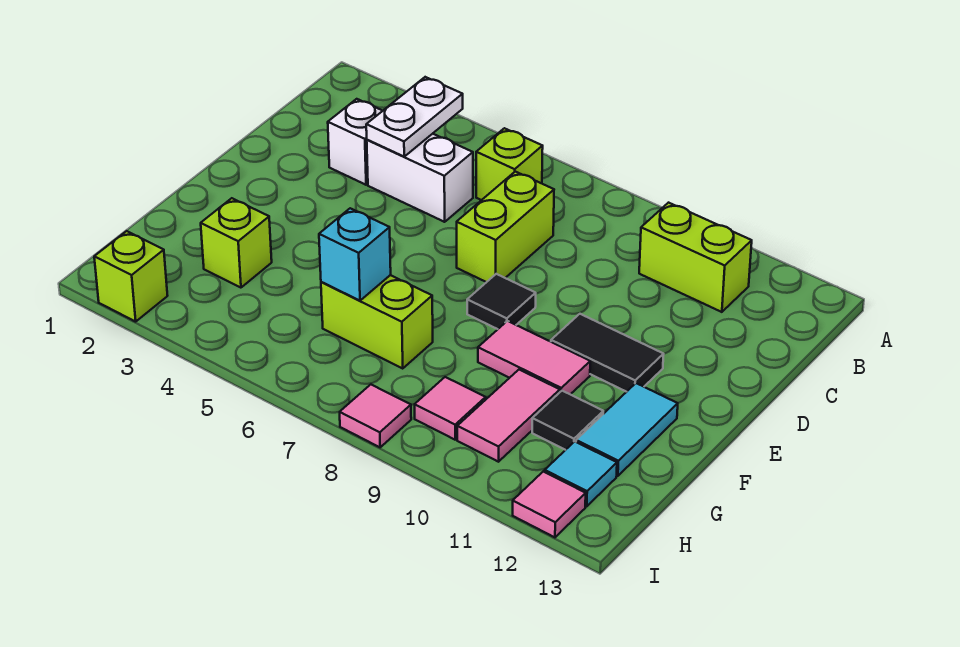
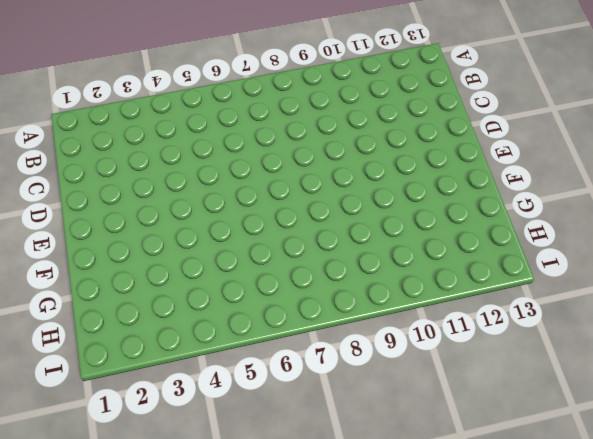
none -> lime 1x1 brick [476,128,543,200]
none -> lime 1x2 brick [639,203,752,312]
none -> white 1x1 brick [328,99,382,185]

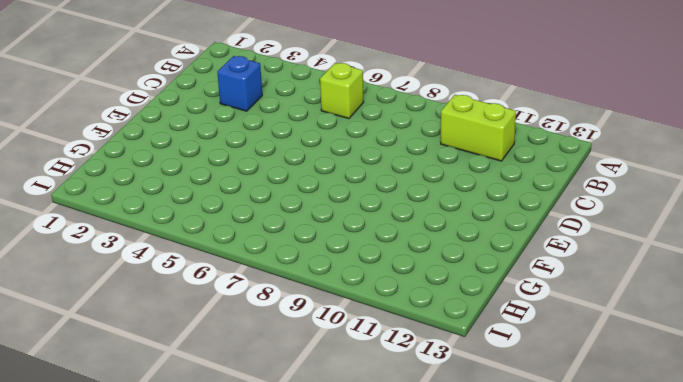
blue 1x1 brick [217,56,262,111] -> white 1x1 brick [328,99,382,185]
none -> white 1x2 brick [367,134,473,222]
none -> lime 1x2 brick [457,172,554,282]
none -> black 1x1 tile [467,274,536,329]

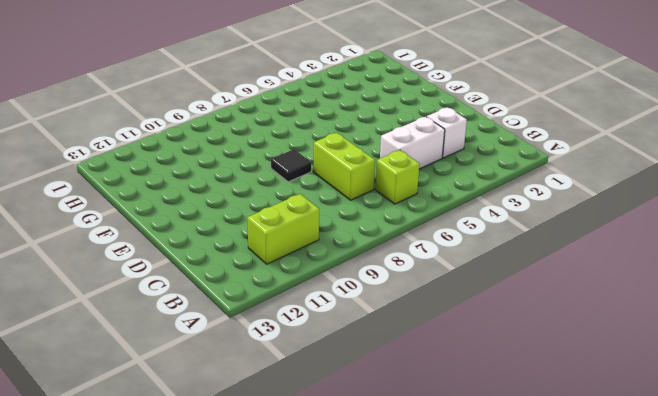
none -> black 1x2 tile [551,314,664,392]
none -> pink 1x2 tile [478,321,590,394]
none -> cyan 1x2 tile [576,383,678,476]

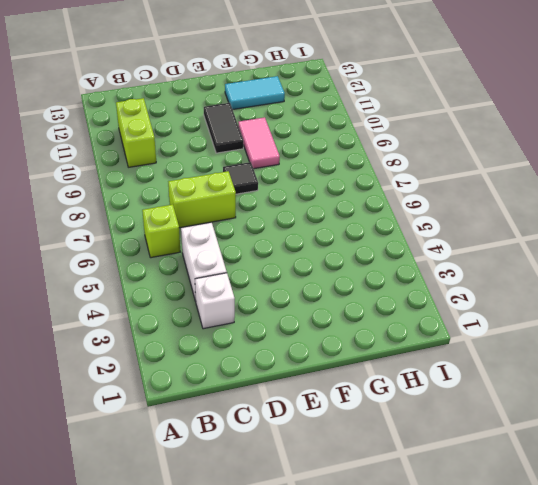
none -> lime 1x1 brick [201,198,272,288]
none -> lime 1x2 brick [321,275,433,369]
none -> pink 1x2 tile [457,370,560,462]

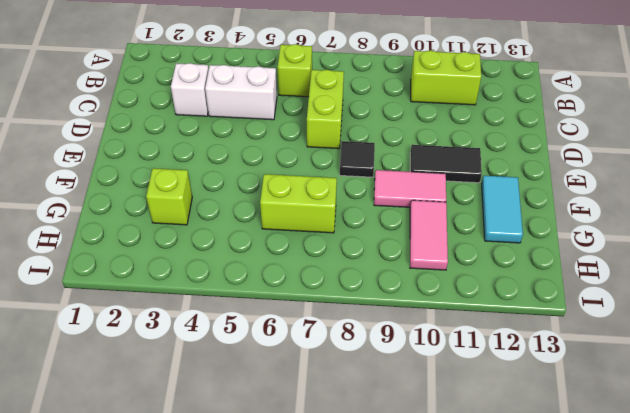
none -> black 1x1 tile [532,391,603,450]
none -> pink 1x1 tile [415,377,486,440]
none -> cyan 1x1 tile [545,442,617,506]

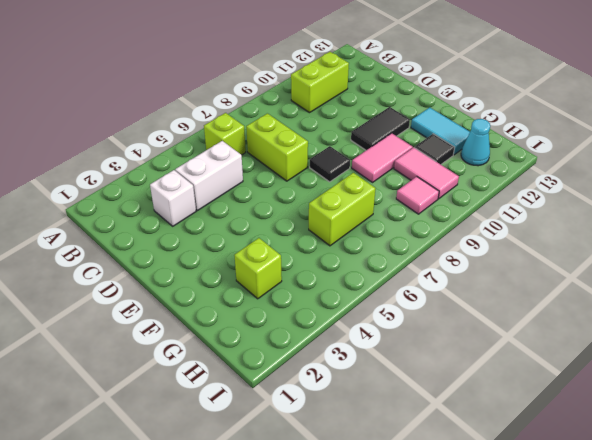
cyan 1x1 cone [461,119,490,166] -> cyan 1x1 tile [545,442,617,506]
none -> lime 1x1 brick [94,231,168,322]
none -> pink 1x1 tile [340,385,411,447]
none -> pink 1x1 tile [513,471,586,537]

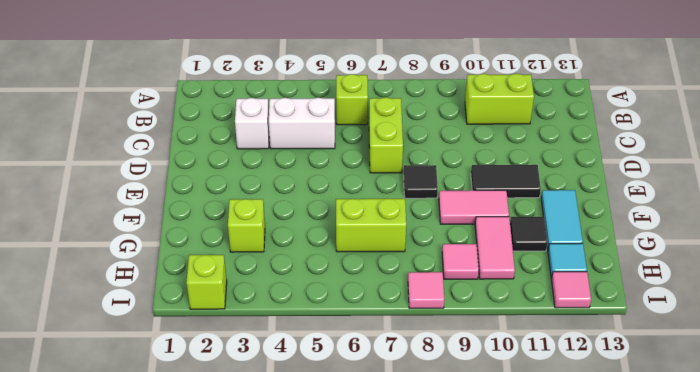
none -> white 1x2 plate [366,77,463,156]
none -> cyan 1x1 brick [319,208,391,301]

